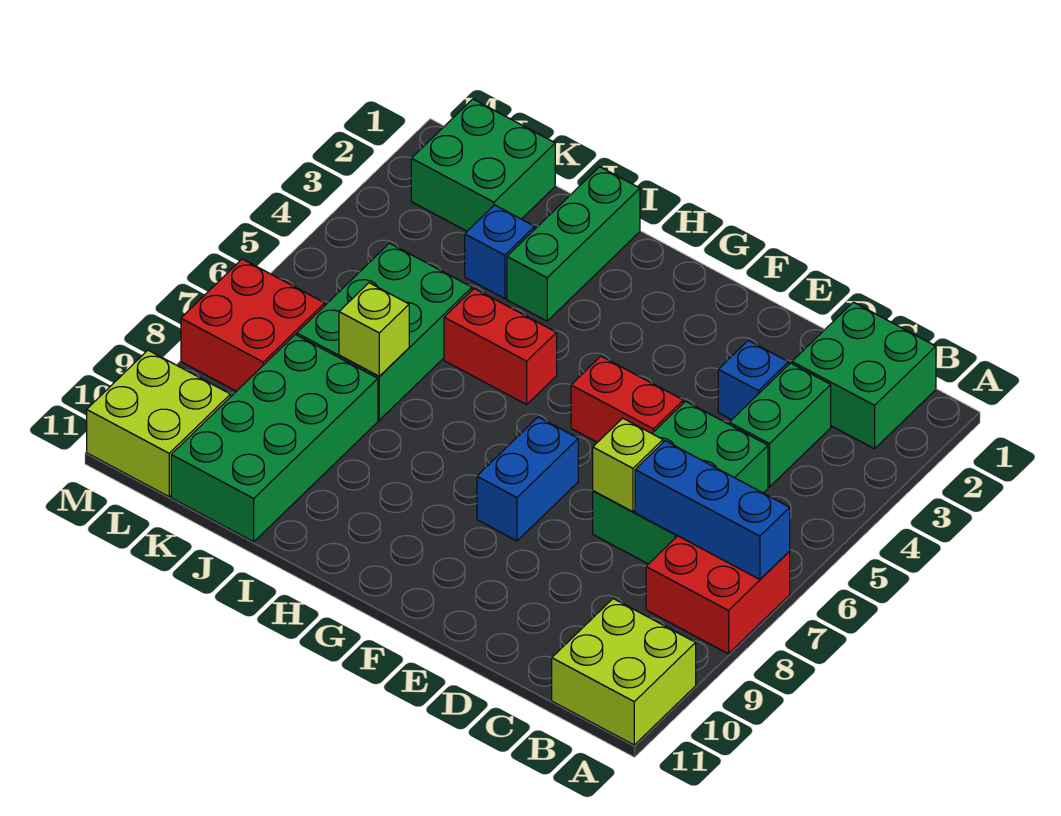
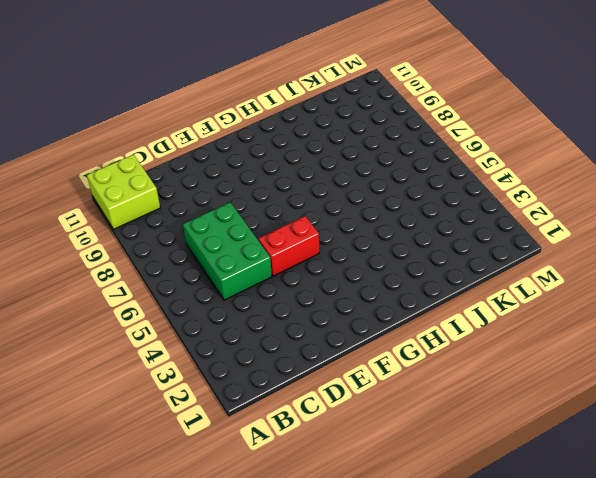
none -> red 2x2 brick [646,536,790,654]
none -> green 2x2 brick [792,302,936,449]
none -> green 1x2 brick [729,363,831,487]

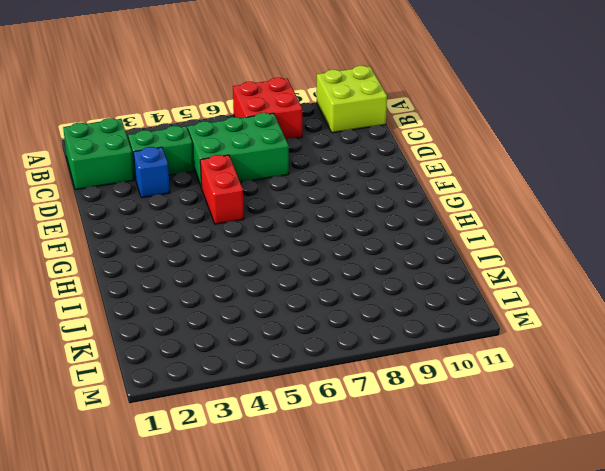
none -> blue 1x2 brick [477,417,578,541]
none -> red 1x2 brick [444,289,557,404]
none -> green 1x3 brick [507,167,640,321]

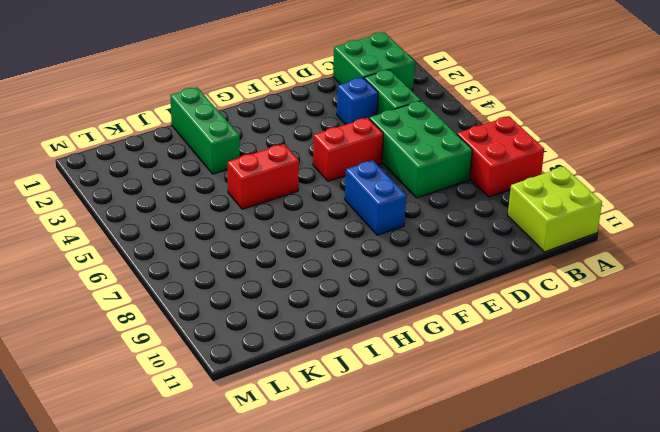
none -> blue 1x1 brick [465,205,535,299]
none -> green 2x3 brick [297,243,472,420]
none -> green 2x4 brick [171,334,378,542]

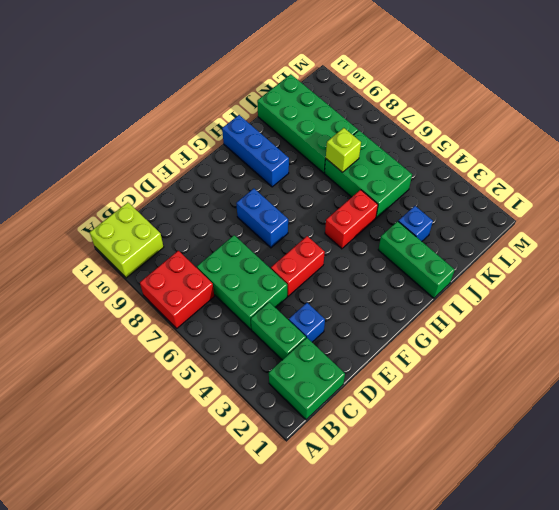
blue 1x3 brick [222,115,289,187] -> blue 1x3 brick turned to [635,441,790,579]
none -> green 2x2 brick [411,99,555,231]
none -> red 2x2 brick [181,259,325,391]
none -> lime 2x2 brick [87,350,230,497]

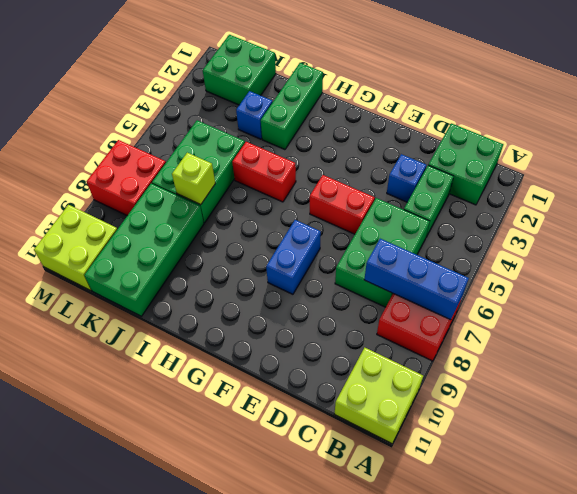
none -> lime 1x1 brick [593,418,663,512]

